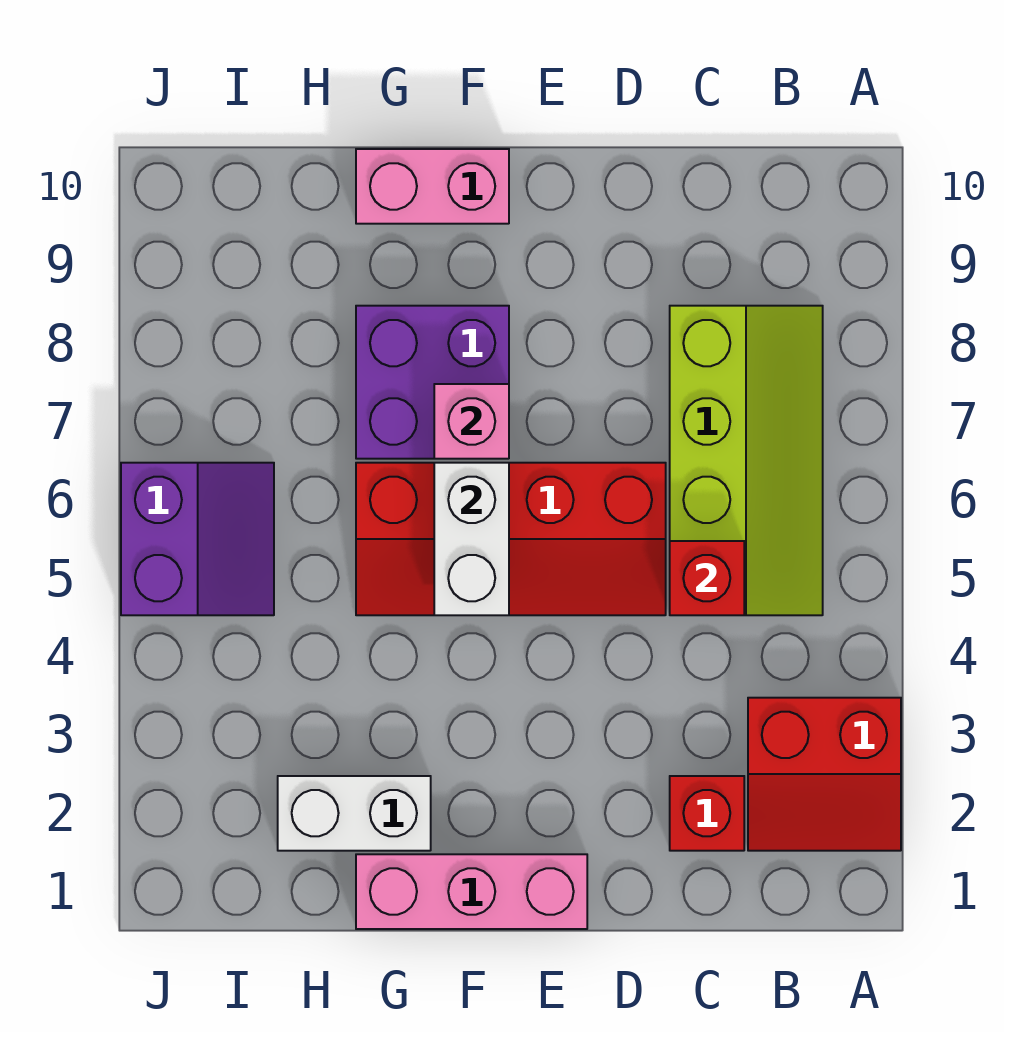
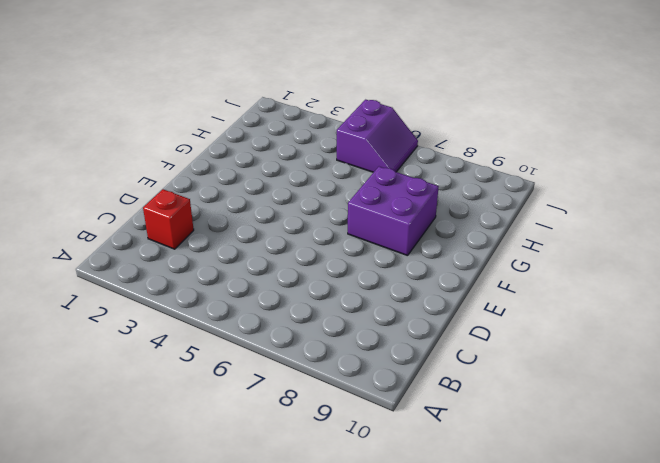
purple 2x2 slope [337,100,418,172] -> purple 2x2 slope turned to [121,463,274,615]
none -> red 2x2 slope [748,698,901,851]
none -> lime 2x4 slope [670,306,823,615]
none -> red 2x4 slope [356,463,666,615]

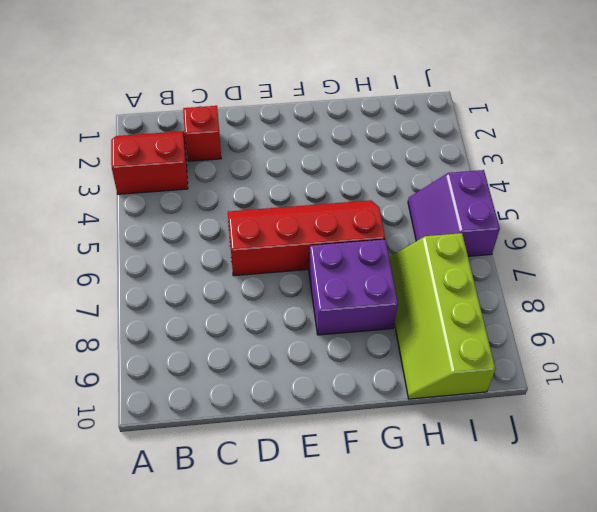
lime 2x4 slope [389,233,495,399] -> lime 2x4 slope moved to [670,306,823,615]
none -> pink 1x3 brick [356,854,587,929]
none -> pink 1x2 brick [356,149,509,224]
none -> white 1x2 brick [278,776,431,851]

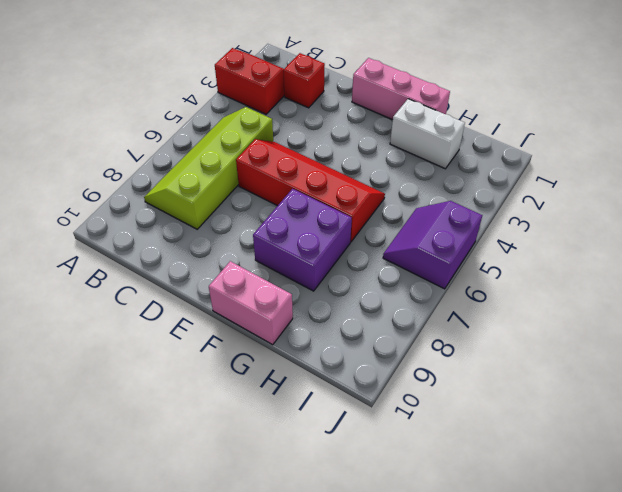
none -> red 1x1 brick [670,541,744,615]
none -> white 1x2 brick [434,463,509,615]
none -> pink 1x1 brick [434,384,509,459]

